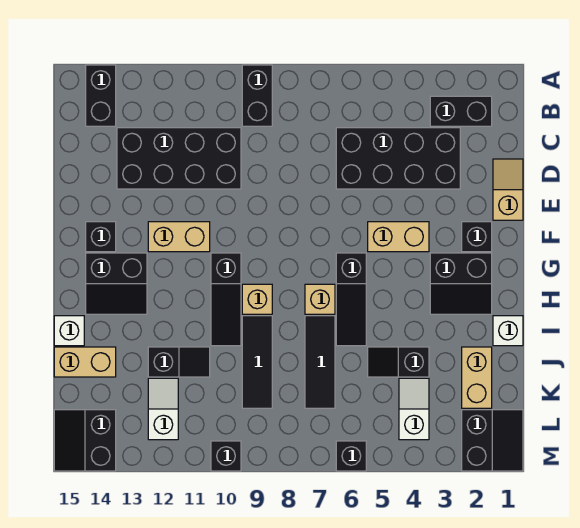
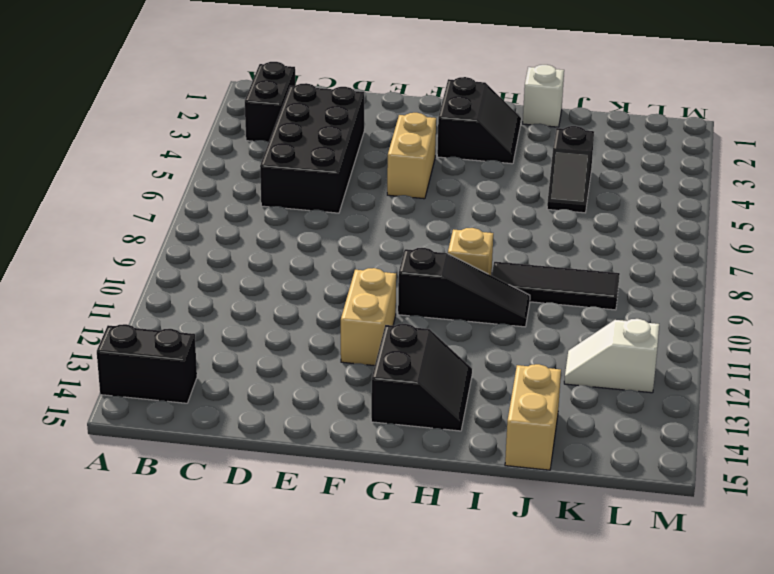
none -> black 1x2 brick [242,65,272,126]
none -> black 2x4 brick [117,128,241,189]
none -> tan 1x2 slope [493,159,523,220]
none -> black 1x1 brick [462,222,492,252]

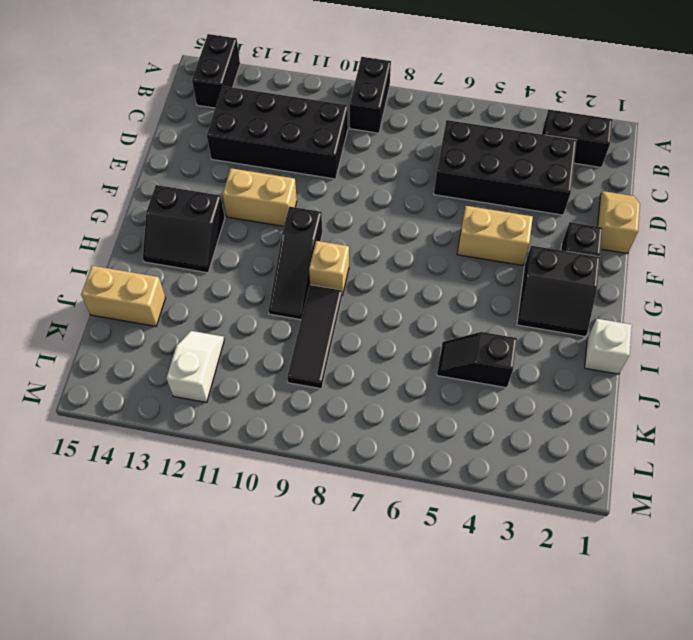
none -> black 1x1 brick [86,222,116,252]
none -> black 1x3 slope [336,253,366,346]
none -> tan 1x1 brick [305,284,335,314]
none -> black 1x3 tile [305,316,335,408]

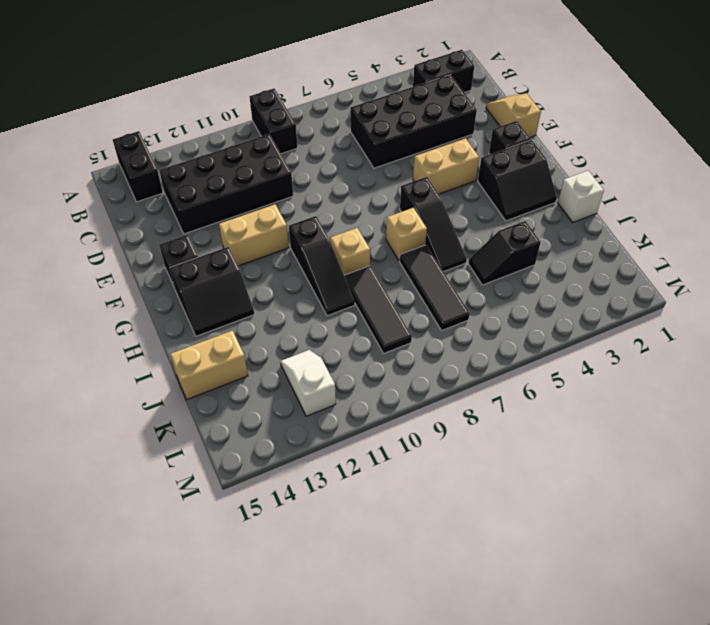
none -> white 1x1 brick [54,316,84,346]
none -> tan 1x2 brick [462,347,492,408]
none -> black 1x2 slope [148,347,210,377]
none -> white 1x2 slope [399,378,429,440]

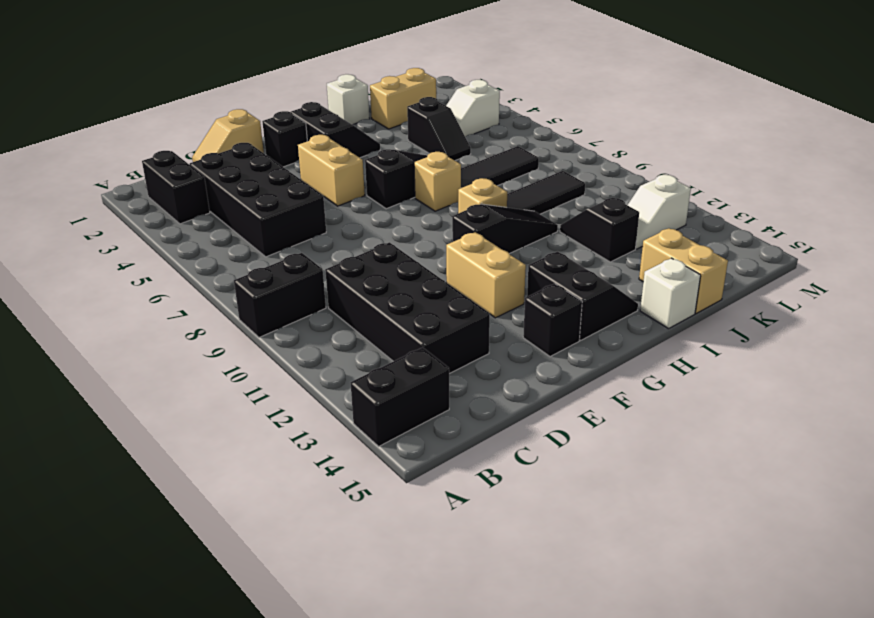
none -> black 2x2 slope [462,410,523,471]
none -> black 2x2 slope [54,410,116,471]
none -> black 1x1 brick [336,441,366,471]
none -> black 1x1 brick [211,441,241,471]

